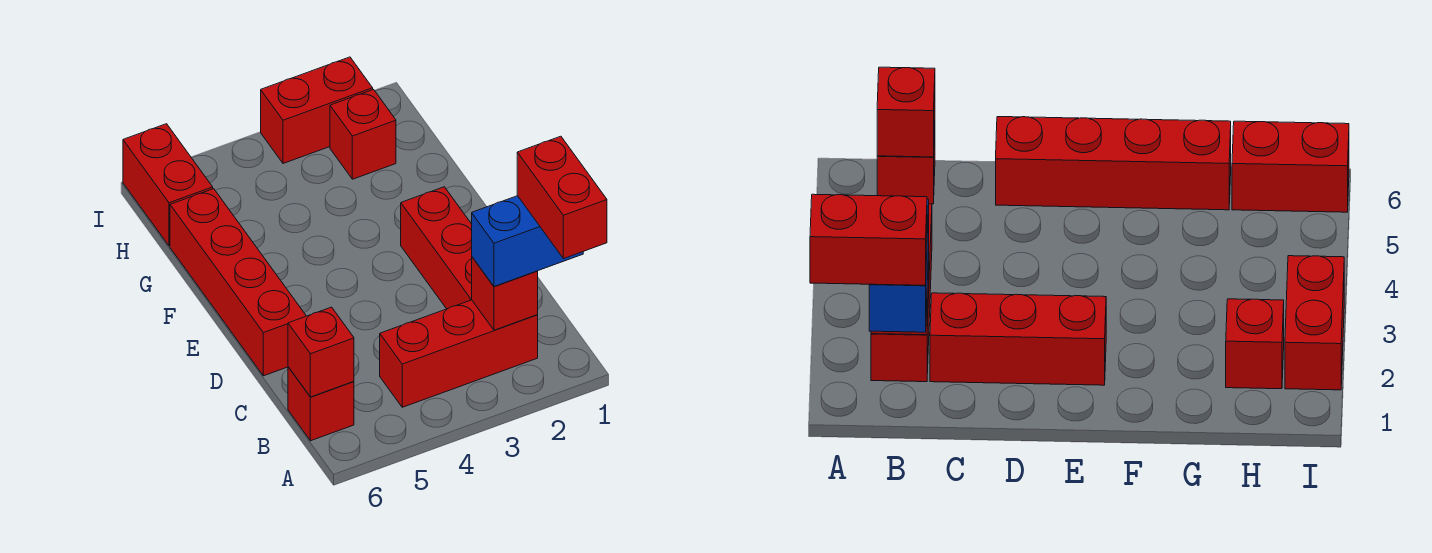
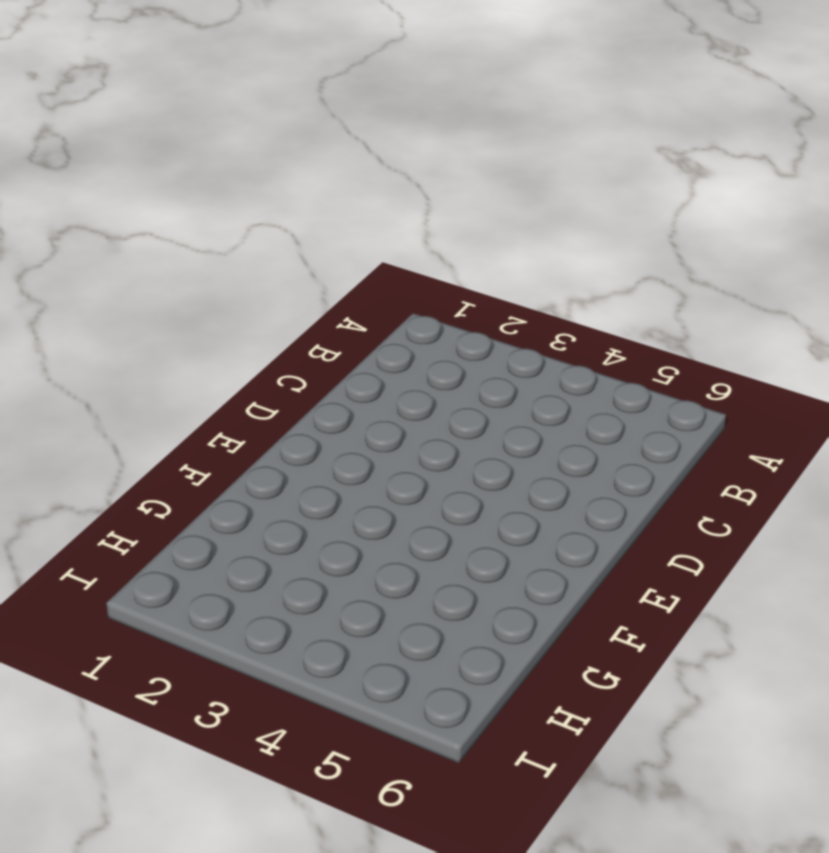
none -> red 1x3 brick [380,300,538,407]
none -> red 1x1 brick [288,367,354,441]

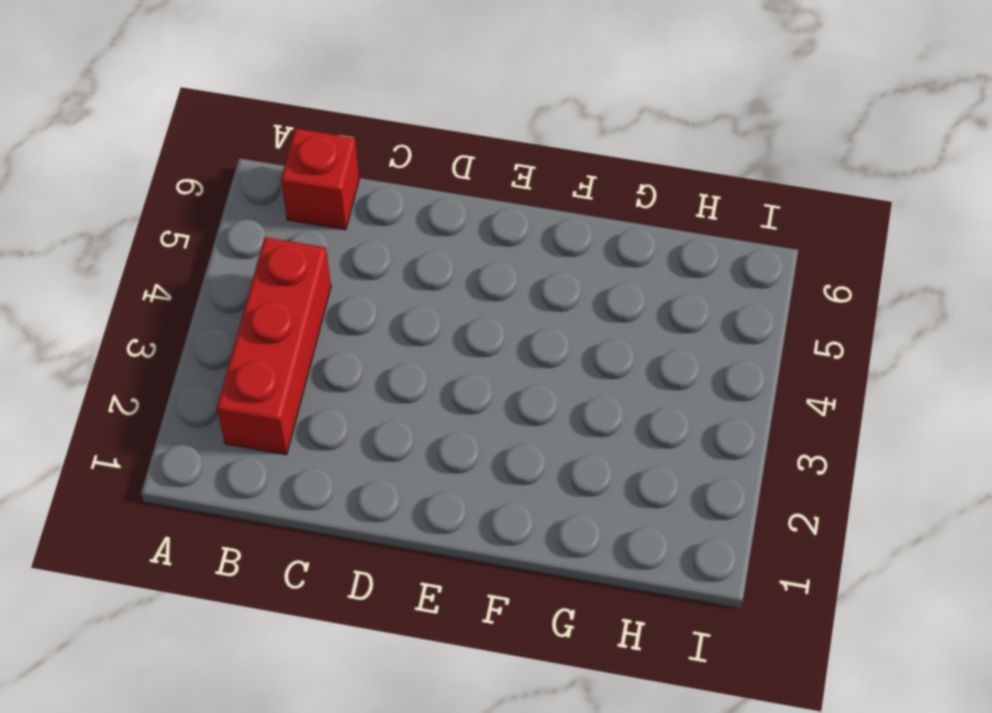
none -> red 1x3 brick [401,187,472,309]
none -> red 1x4 brick [170,189,306,376]

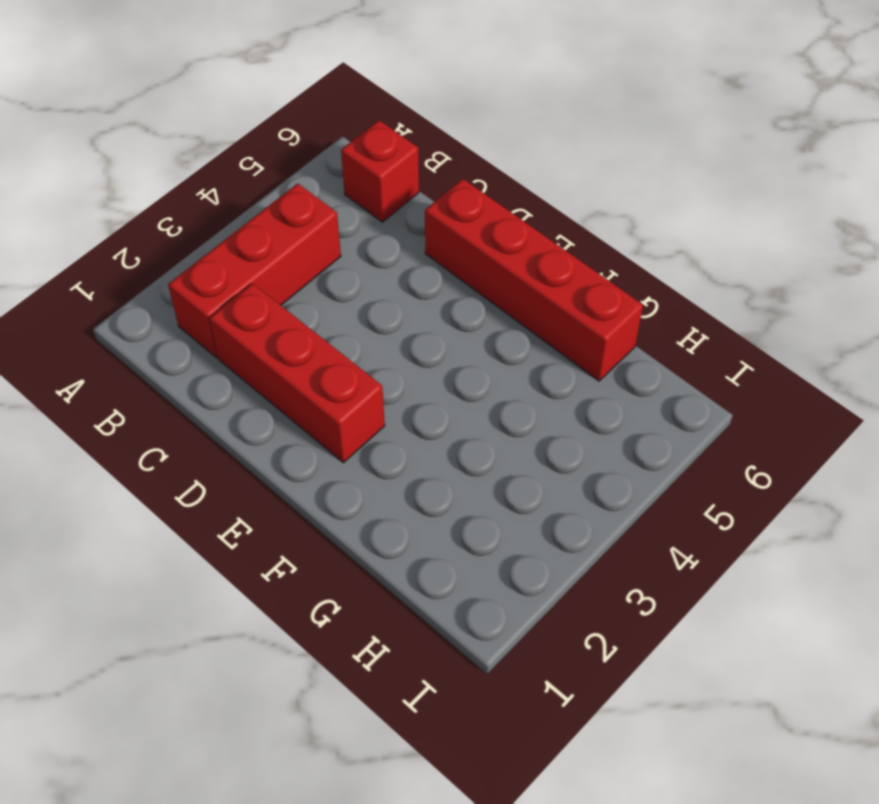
none -> red 1x1 brick [330,90,396,179]
none -> red 1x2 brick [123,124,213,246]

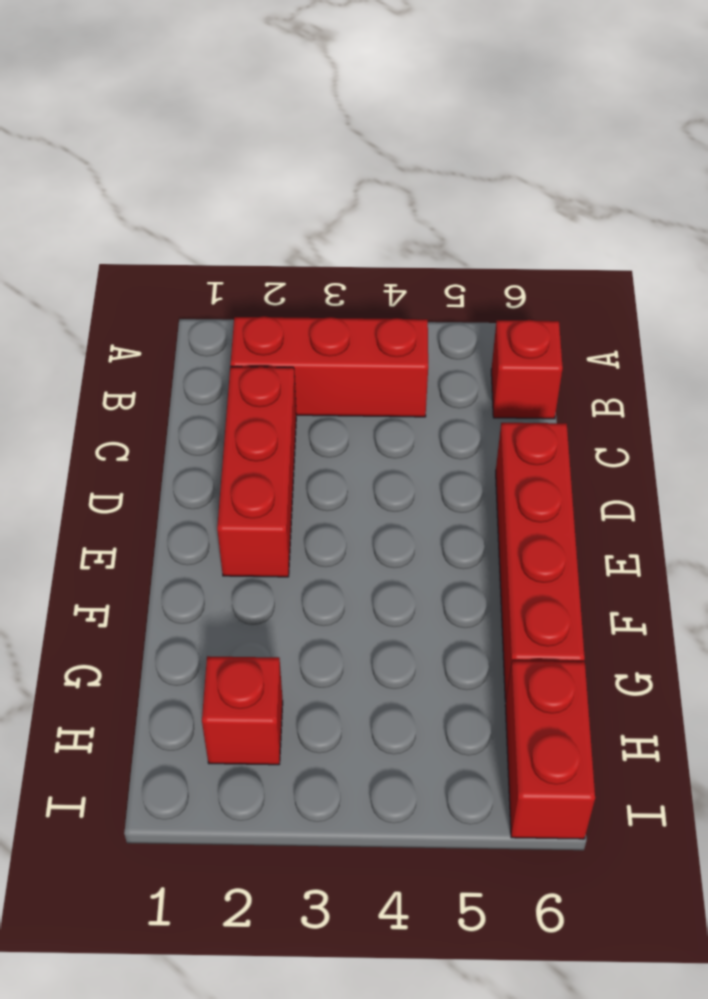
none -> red 1x2 brick [261,57,373,163]
none -> red 1x1 brick [472,257,538,330]

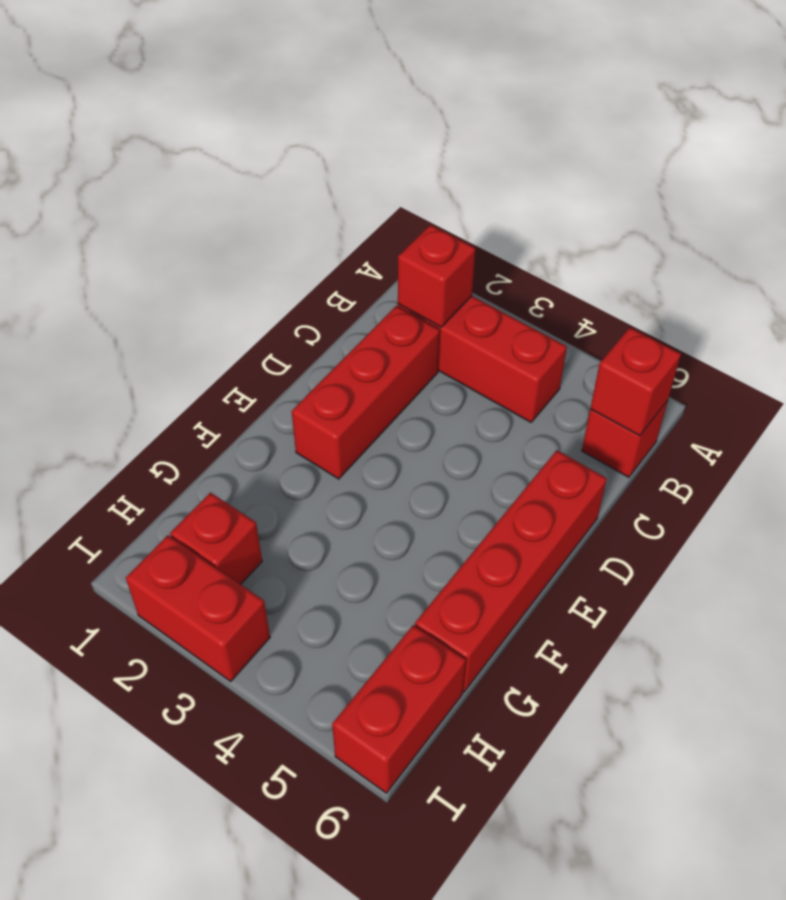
none -> blue 1x2 brick [472,196,583,286]
none -> red 1x2 brick [517,136,607,259]

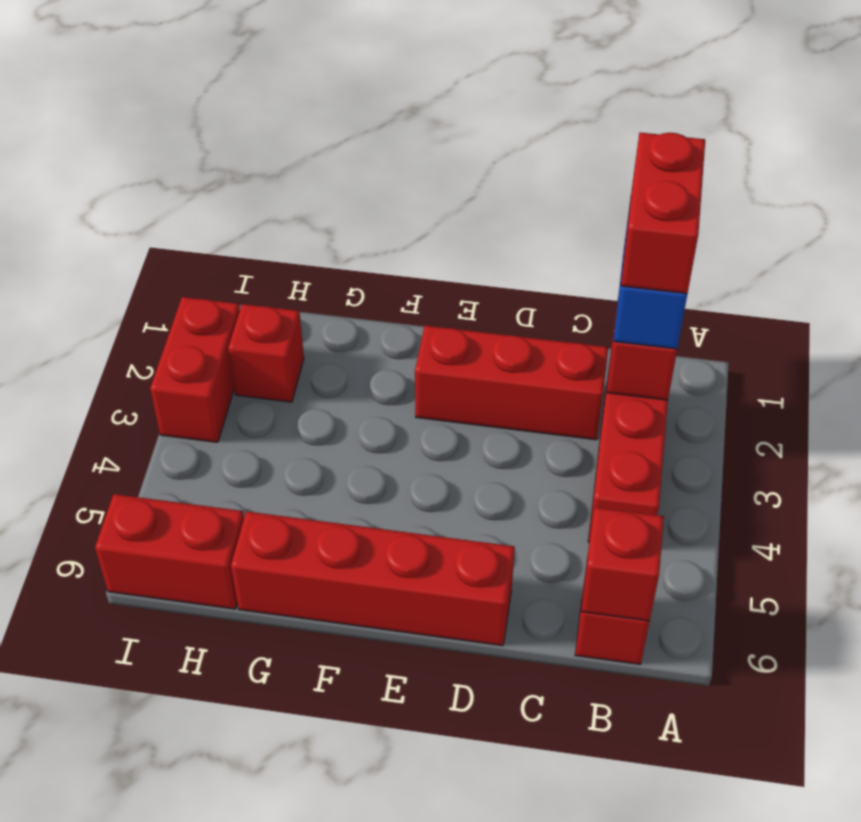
red 1x2 brick [621,133,705,294] -> red 1x2 brick turned to [517,136,607,259]

